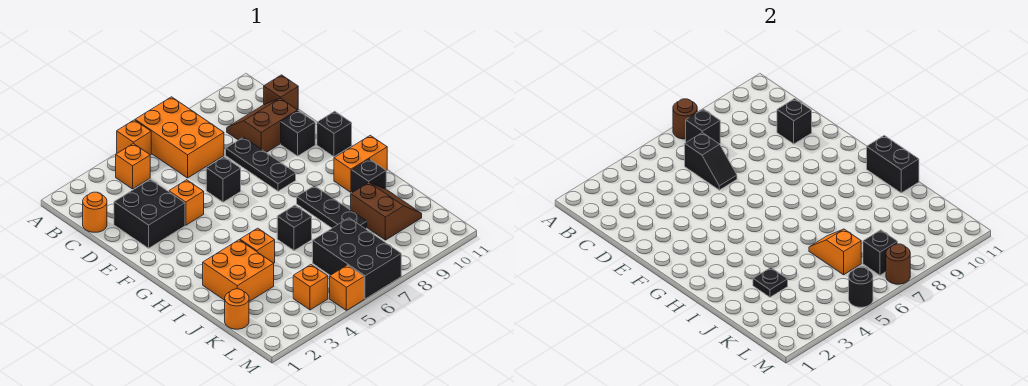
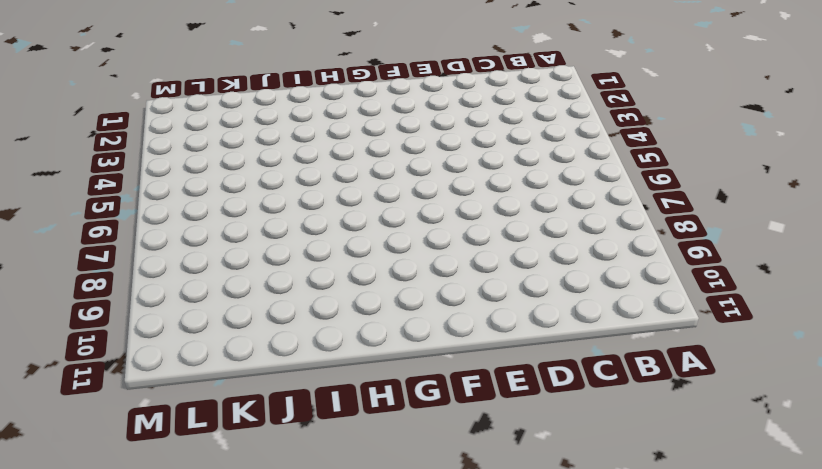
none -> orange 1x1 brick [117,120,151,155]
none -> orange 2x3 brick [135,97,224,178]
none -> orange 1x1 brick [116,143,150,189]
none -> orange 1x1 round brick [83,192,107,232]

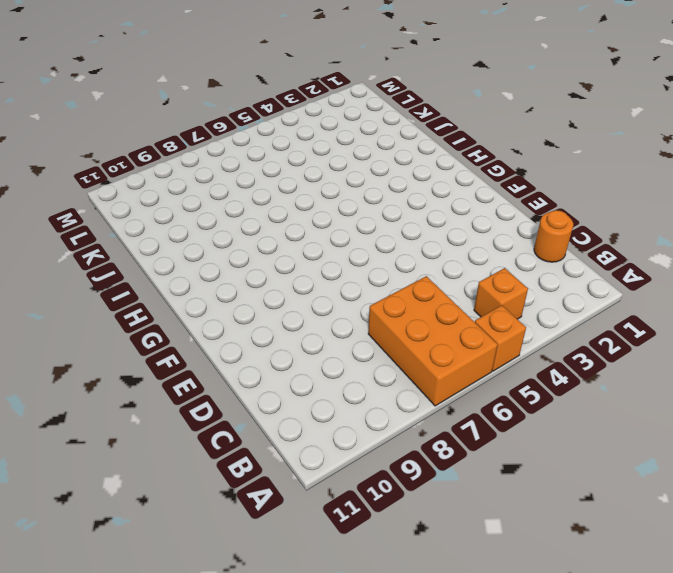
none -> brown 2x2 slope [227,98,298,152]
none -> brown 1x1 brick [264,75,298,110]
none -> black 2x2 brick [114,179,185,248]
none -> black 1x3 plate [226,137,296,191]

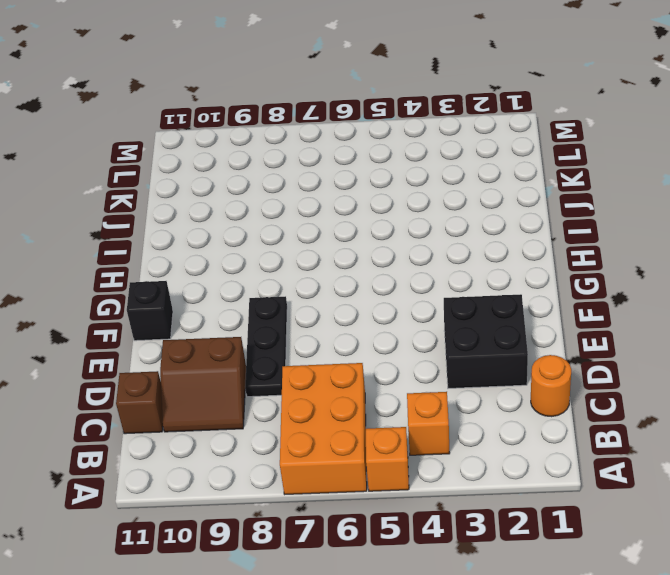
none -> orange 1x1 brick [169,180,204,225]
none -> black 1x1 brick [206,157,241,202]
none -> black 1x1 brick [281,111,315,156]
none -> black 1x3 plate [297,186,367,229]

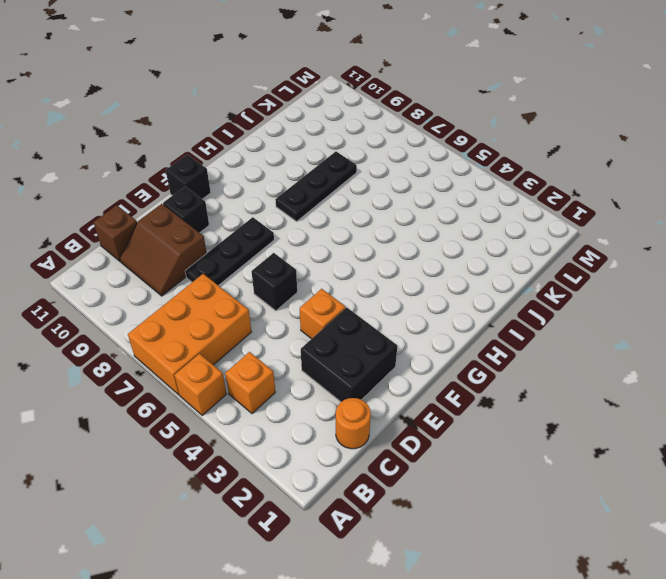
none -> orange 1x2 brick [334,135,387,192]
none -> orange 2x2 brick [203,240,274,301]
none -> orange 1x1 brick [240,228,275,263]
none -> black 1x1 brick [277,205,312,251]

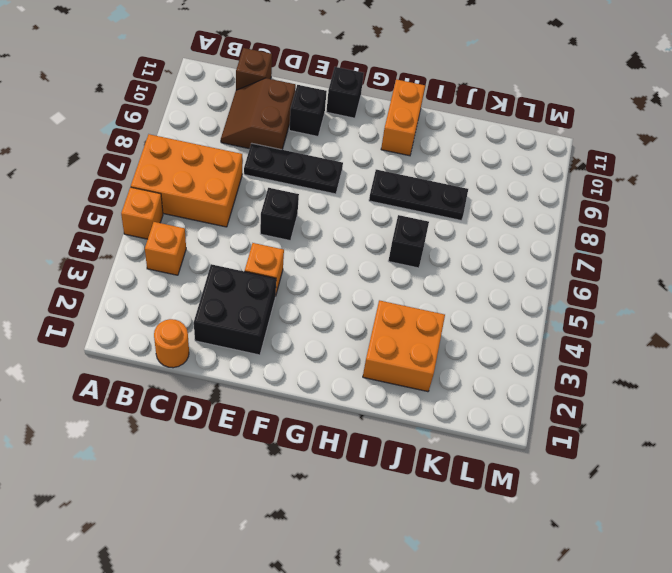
none -> orange 1x1 brick [240,228,275,263]
none -> black 1x1 brick [352,159,386,192]
none -> brown 2x2 slope [351,183,422,240]
none -> orange 1x1 round brick [225,289,249,329]

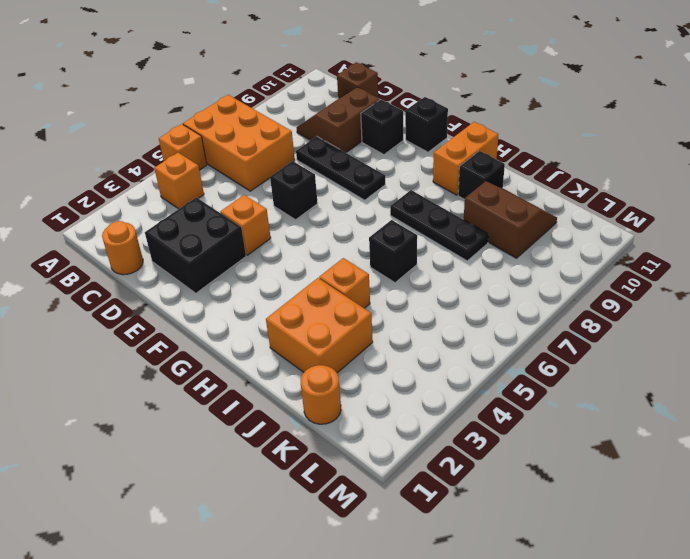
none -> black 2x3 brick [313,218,401,299]
none -> orange 1x1 brick [293,265,328,310]
none -> orange 1x1 brick [330,265,364,310]
none -> brown 1x1 round brick [673,99,697,139]

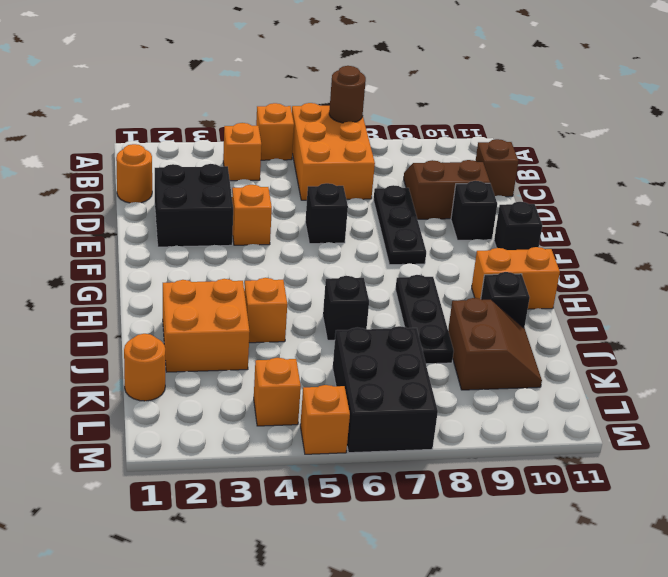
none -> black 1x1 brick [686,109,720,144]
none -> black 1x2 slope [685,133,737,190]
none -> black 1x1 brick [777,99,812,144]
none -> black 1x2 brick [867,135,919,193]

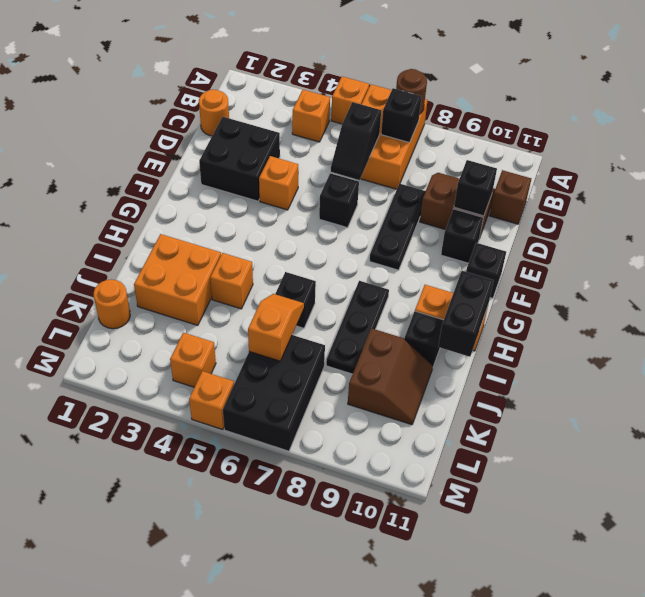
none -> black 1x1 plate [753,267,788,297]
none -> black 1x1 brick [863,230,898,275]
none -> black 1x1 round brick [849,267,873,307]
none -> brown 1x1 round brick [886,244,910,284]

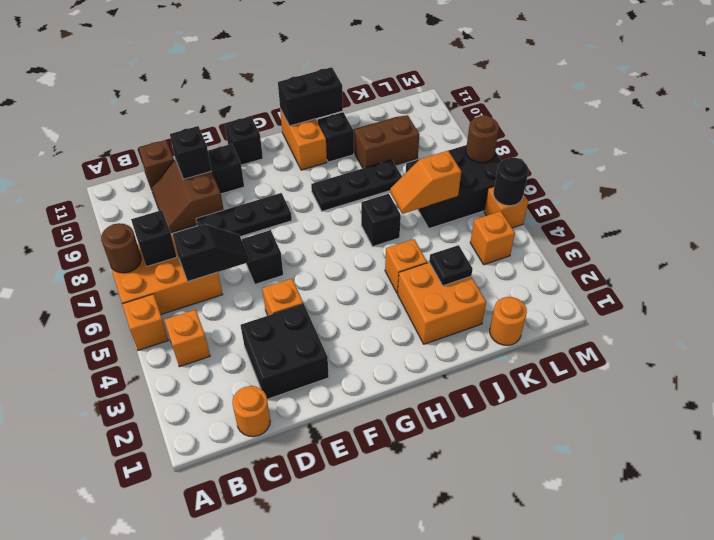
none -> black 1x1 brick [863,230,898,275]

